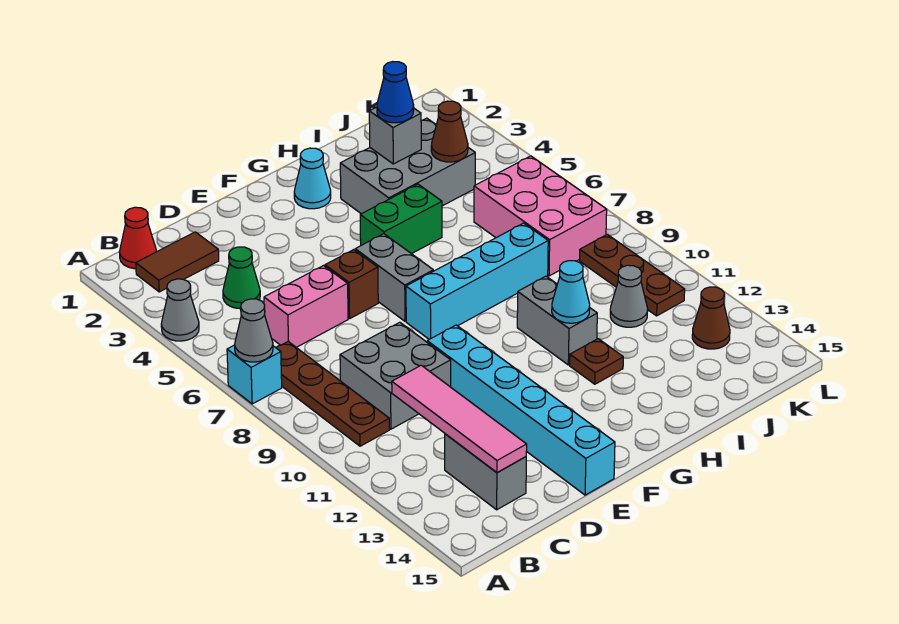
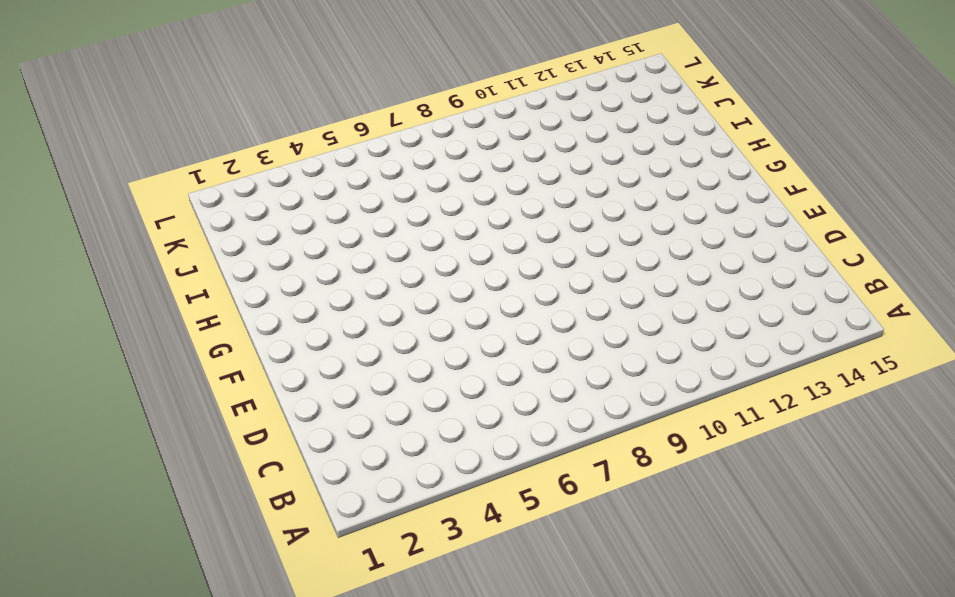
none -> grey 1x1 cone [161,279,199,341]
none -> cyan 1x1 brick [227,345,282,404]
none -> red 1x1 cone [120,207,157,269]

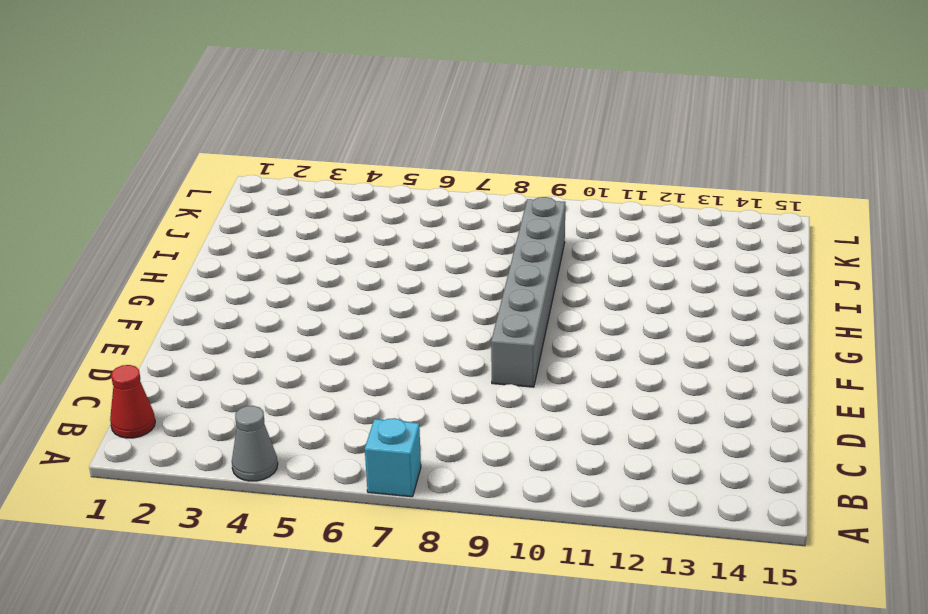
grey 1x6 brick [491,197,565,387] -> none
none -> brown 1x2 tile [136,232,219,292]
none -> brown 1x4 plate [276,341,389,446]
none -> green 1x1 cone [223,247,260,309]

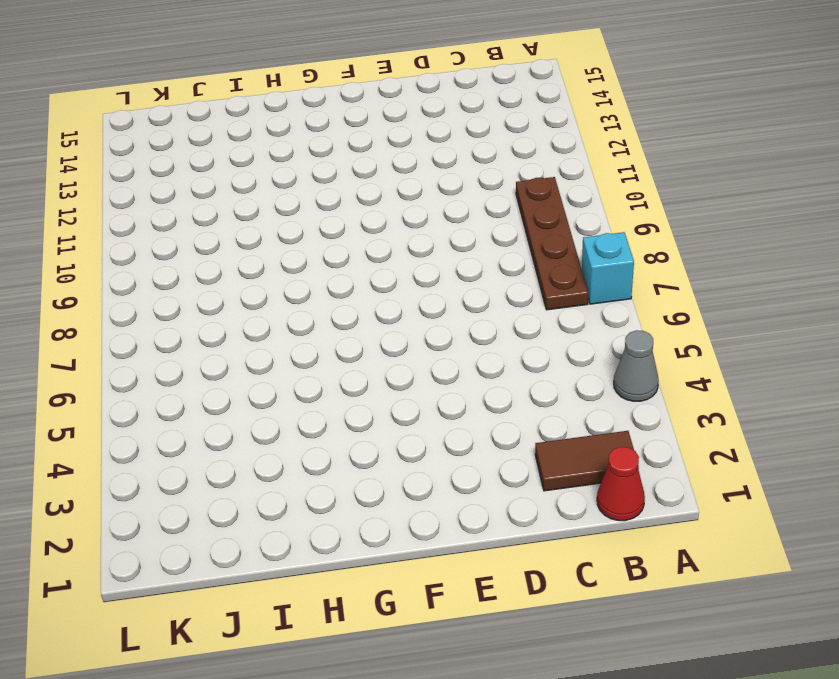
none -> green 1x1 cone [223,247,260,309]
none -> pink 1x2 brick [264,266,348,347]
none -> grey 2x2 brick [340,322,451,429]

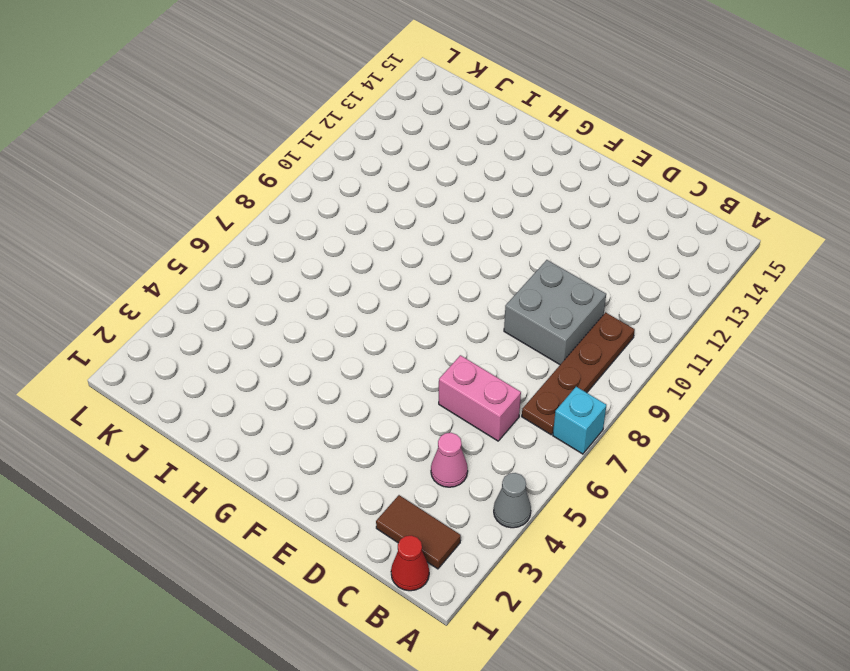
pink 1x1 cone [431,433,468,487] -> green 1x1 cone [223,247,260,309]
none -> grey 1x2 brick [445,434,526,510]
none -> brown 1x1 brick [325,250,378,319]
none -> cyan 1x6 brick [427,325,615,495]

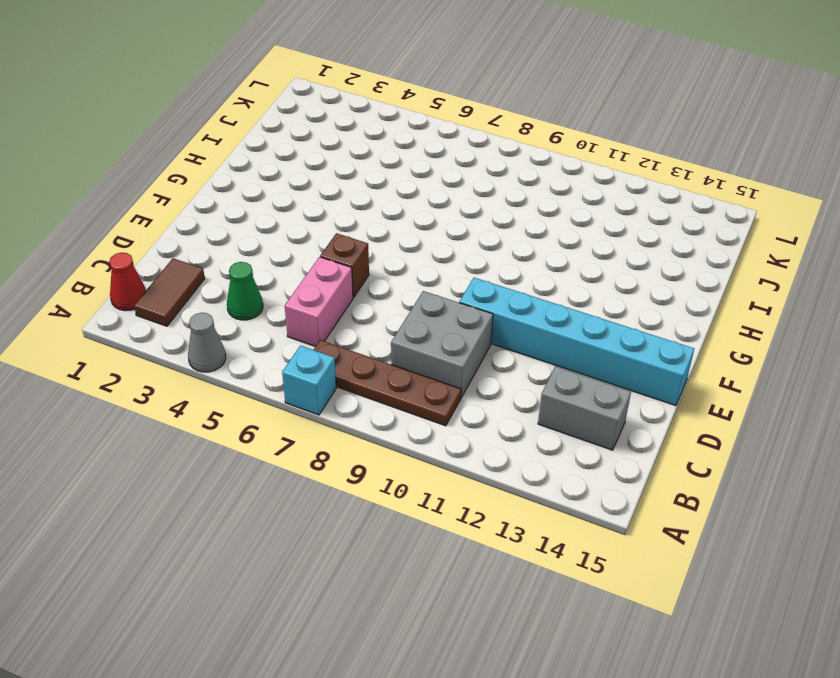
none -> grey 1x2 brick [355,234,433,321]
none -> cyan 1x4 brick [406,223,548,339]
none -> cyan 1x1 cone [294,148,331,209]

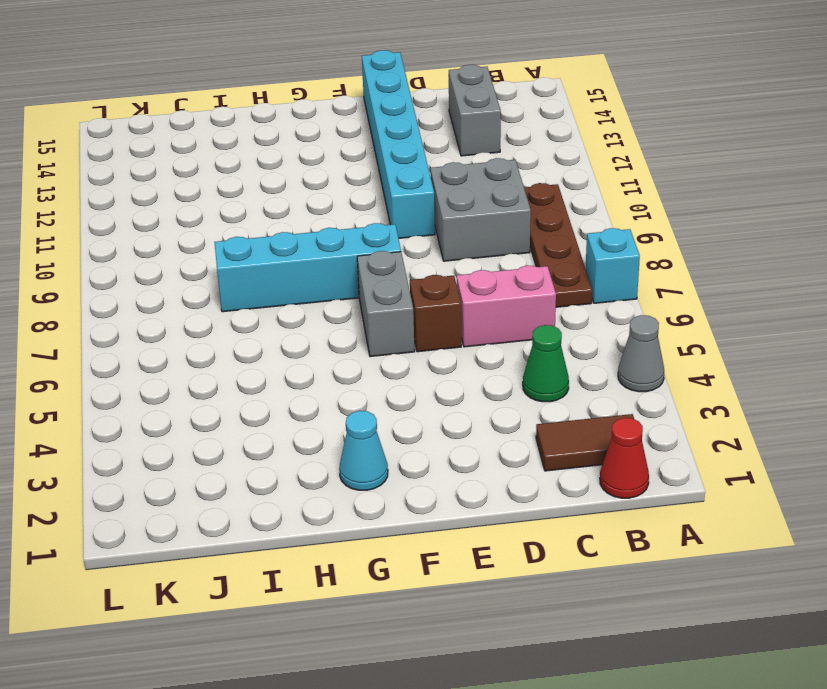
none -> green 1x2 brick [360,184,442,254]
none -> grey 2x3 brick [340,118,475,214]
none -> grey 1x2 brick [517,276,597,365]

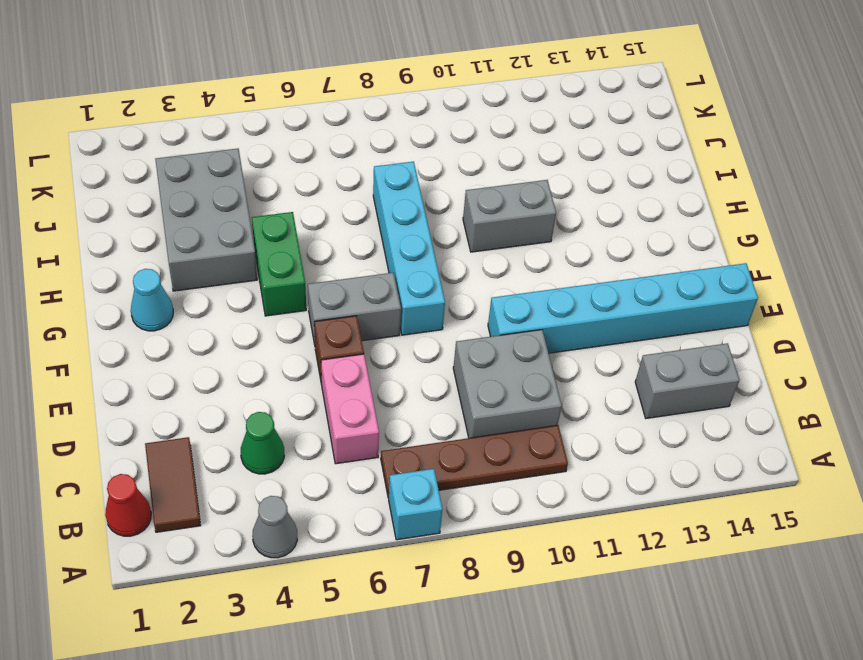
none -> brown 1x1 plate [570,339,623,384]
none -> pink 2x3 brick [474,156,607,276]
none -> grey 1x1 cone [610,265,648,327]

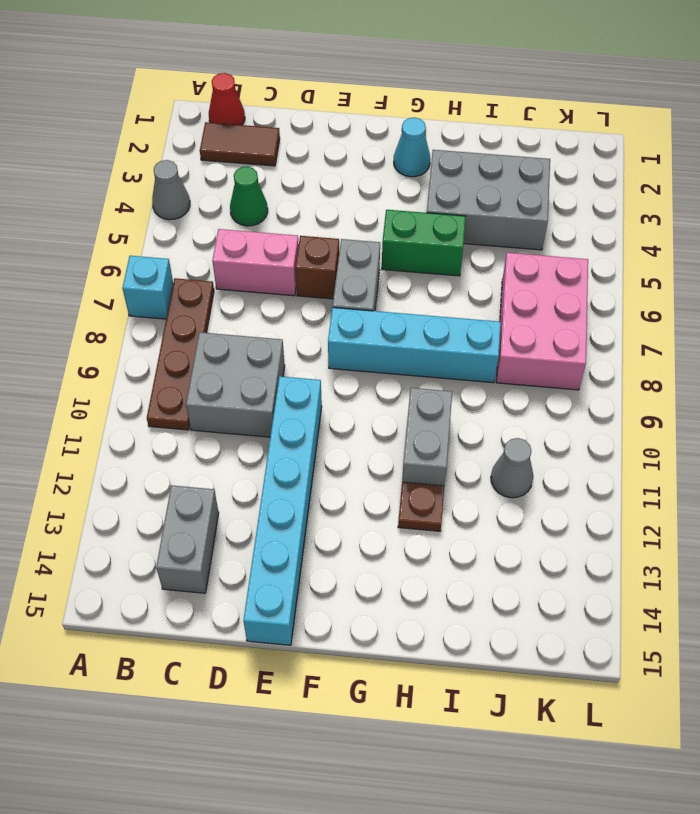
none -> brown 1x3 plate [580,234,685,316]
none -> brown 1x1 cone [692,287,730,349]
none -> grey 1x1 cone [235,299,273,362]

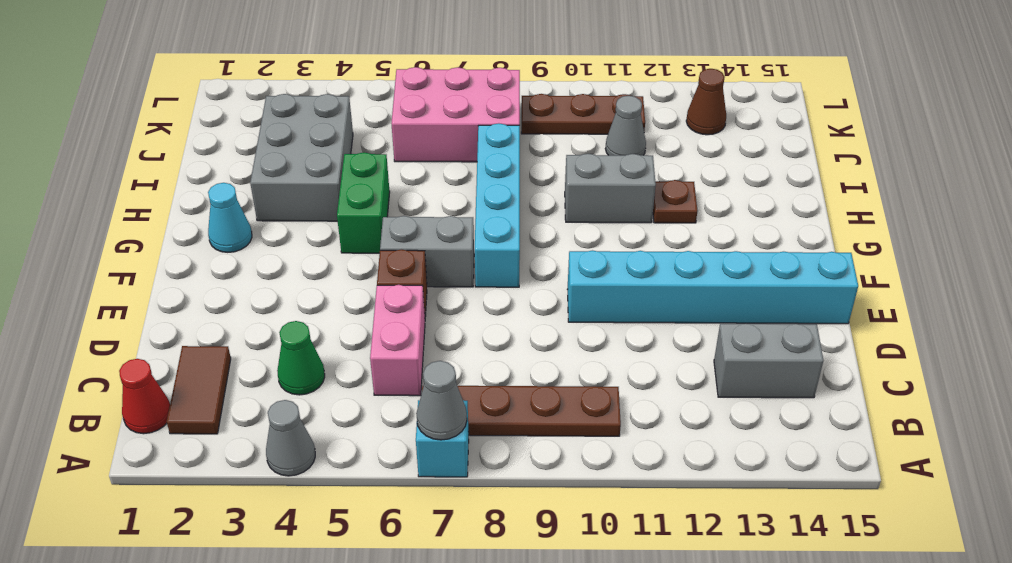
none -> grey 2x2 brick [340,322,451,429]
none -> pink 1x4 tile [392,365,527,473]
none -> cyan 1x1 cone [552,261,590,323]

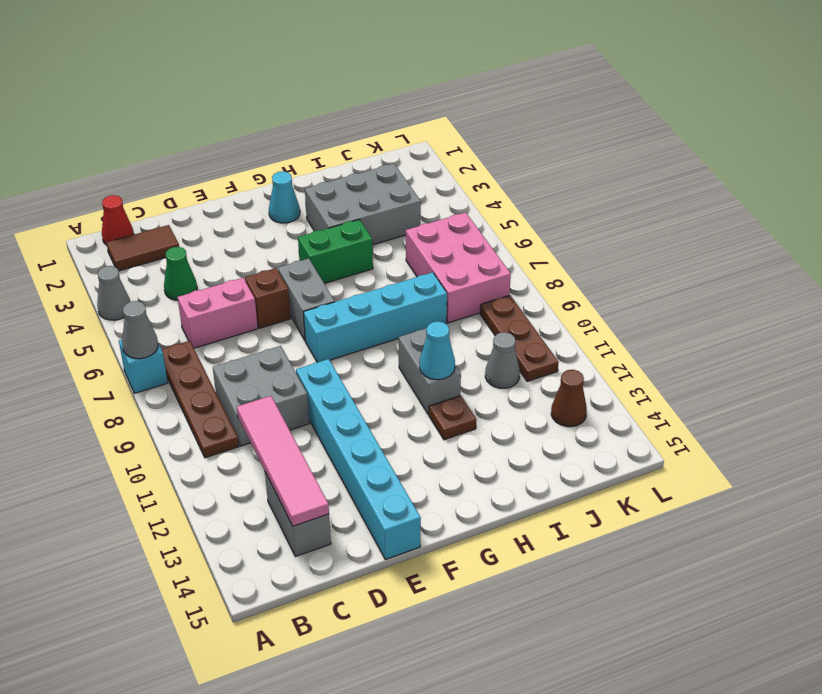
none -> grey 1x1 brick [369,107,421,164]
none -> brown 1x1 cone [431,101,468,162]
none -> blue 1x1 cone [377,62,414,123]

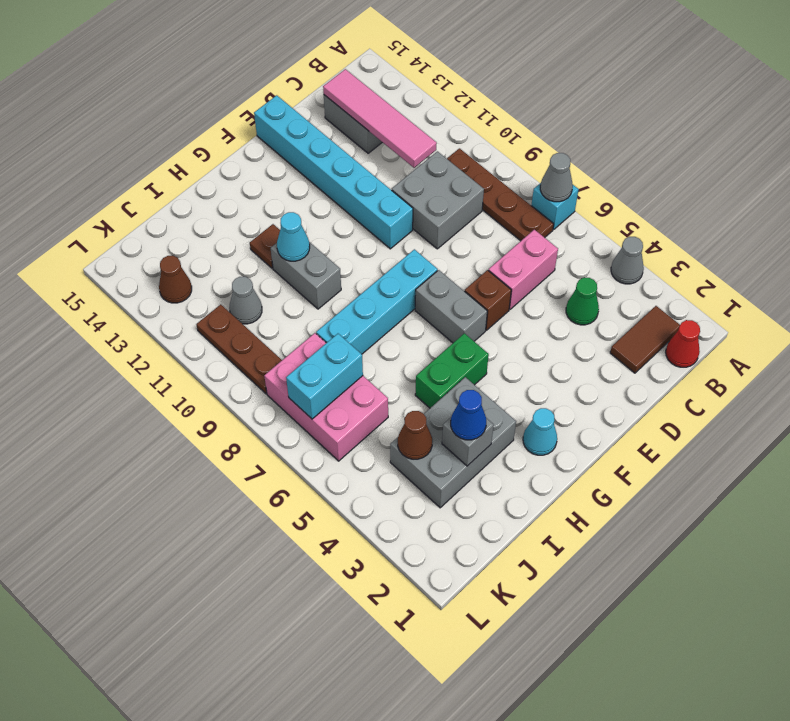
cyan 1x2 brick [286,334,363,419] -> none

